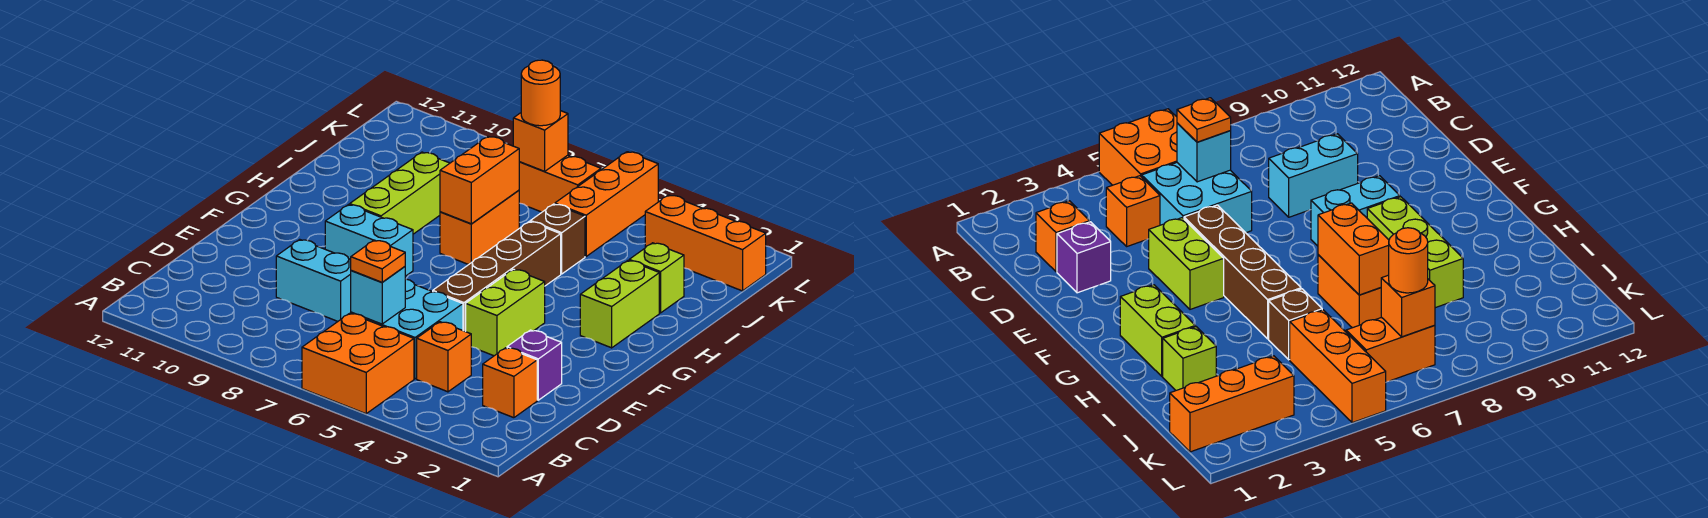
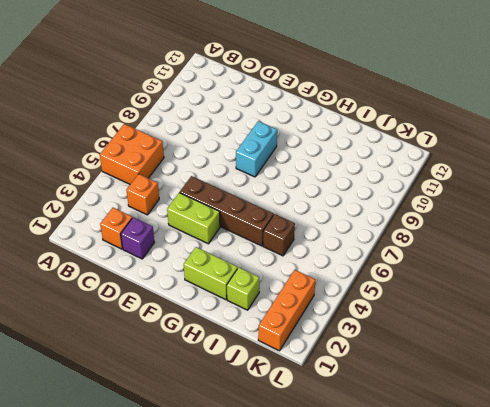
none -> cyan 2x2 brick [351,279,463,379]
none -> cyan 1x2 brick [276,239,351,321]
none -> lime 1x3 brick [350,152,450,234]

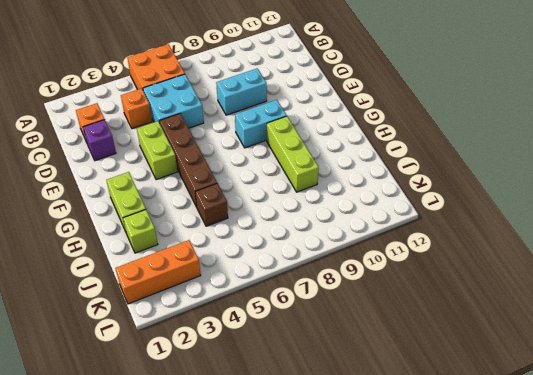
none -> orange 1x2 brick [440,190,519,265]
none -> orange 1x3 brick [555,152,658,256]
none -> orange 1x2 brick [519,155,601,212]

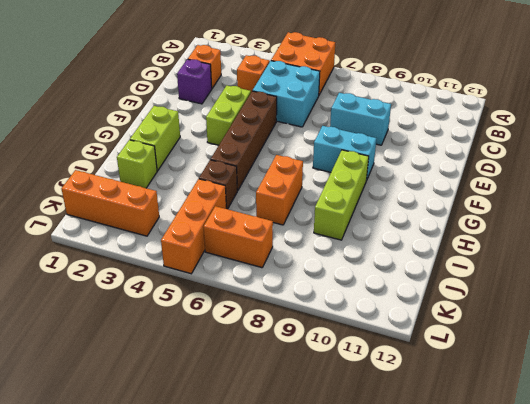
none -> cyan 1x1 brick [351,267,405,324]
none -> orange 1x2 brick [440,136,519,224]
none -> orange 1x1 brick [513,111,568,171]

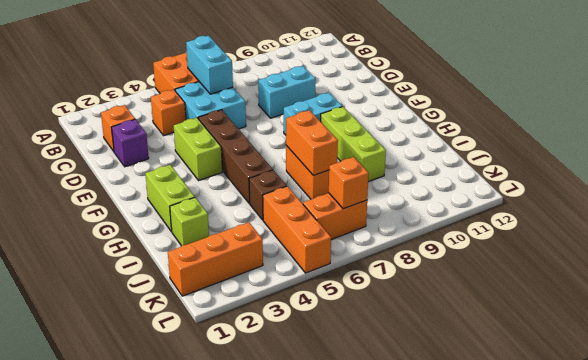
cyan 1x2 brick [186,35,233,94] -> cyan 1x1 brick [351,267,405,324]
none -> orange 1x1 plate [351,240,405,282]
none -> orange 1x1 round brick [521,60,560,126]

